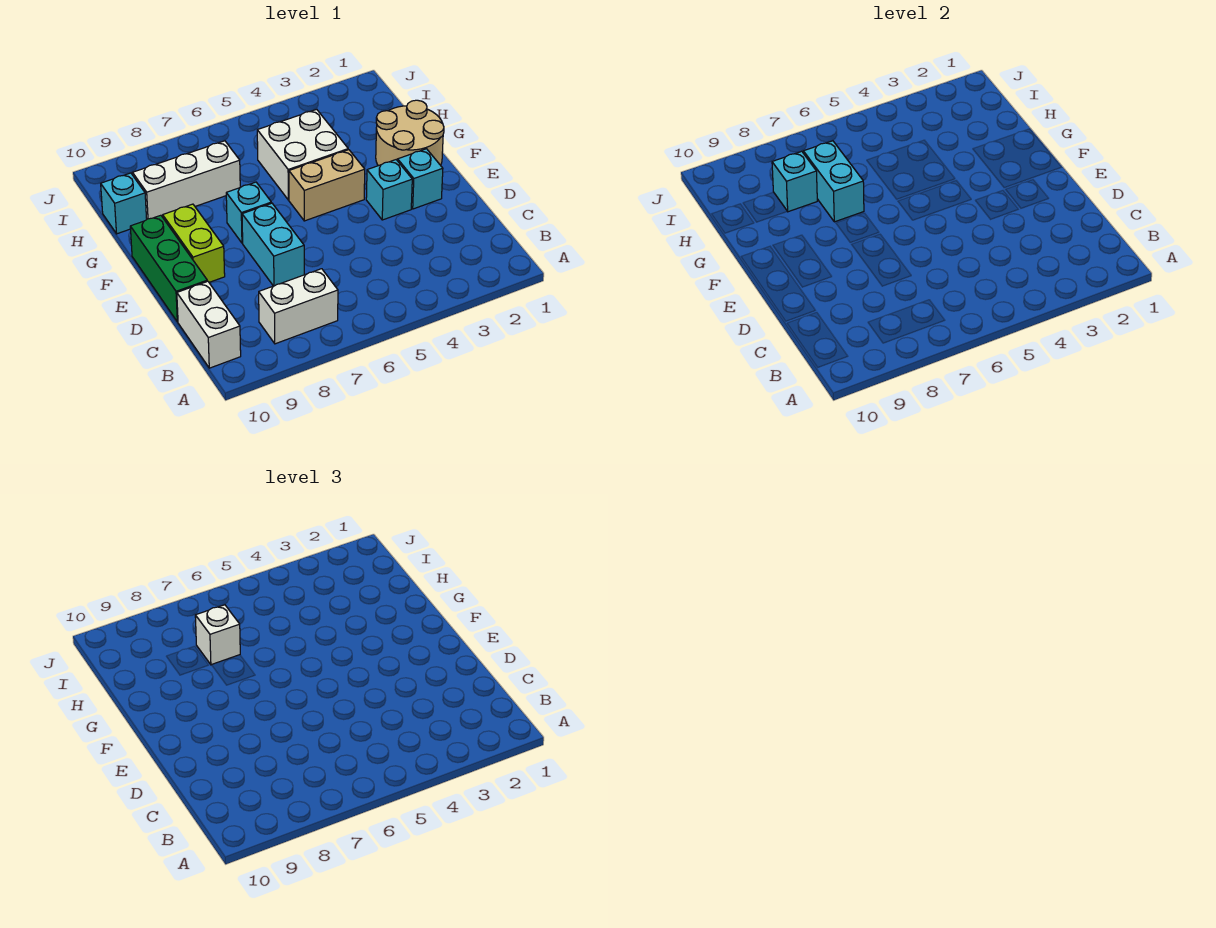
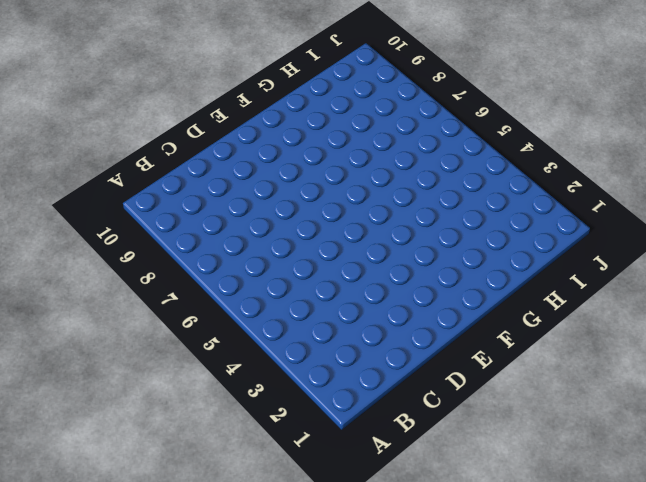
none -> white 1x2 brick [259,269,338,344]
none -> white 1x2 brick [177,281,241,368]
none -> cyan 1x2 brick [242,203,304,286]

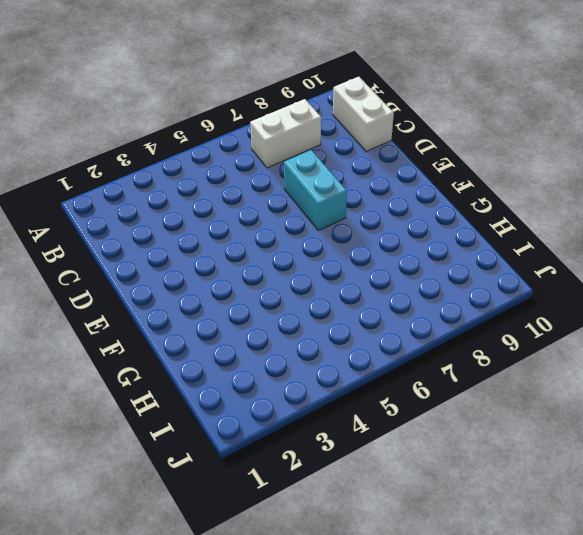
none -> green 1x3 brick [130,215,207,322]
none -> cyan 1x1 brick [398,149,443,209]
none -> cyan 1x1 brick [366,160,412,220]

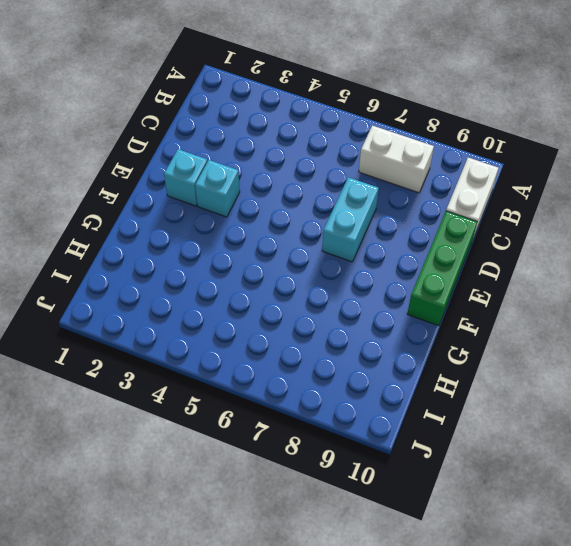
none -> lime 1x2 brick [163,204,225,282]
none -> tan 2x2 round brick [376,100,444,166]
none -> tan 1x2 brick [289,150,365,221]

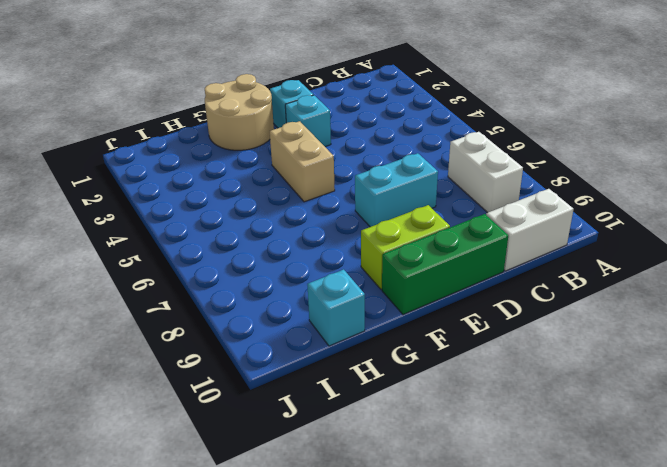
none -> cyan 1x1 brick [226,182,271,243]
none -> white 2x2 brick [257,109,348,200]
none -> white 1x3 brick [133,141,240,219]

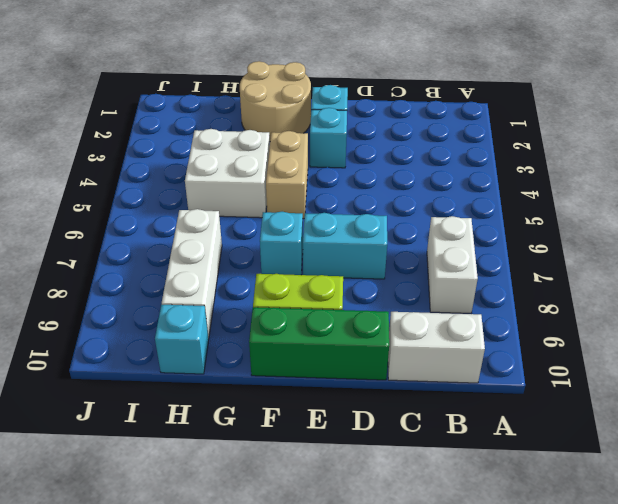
none -> cyan 1x2 brick [803,141,864,222]
none -> cyan 1x1 brick [772,151,817,212]
none -> white 1x1 brick [195,605,240,665]

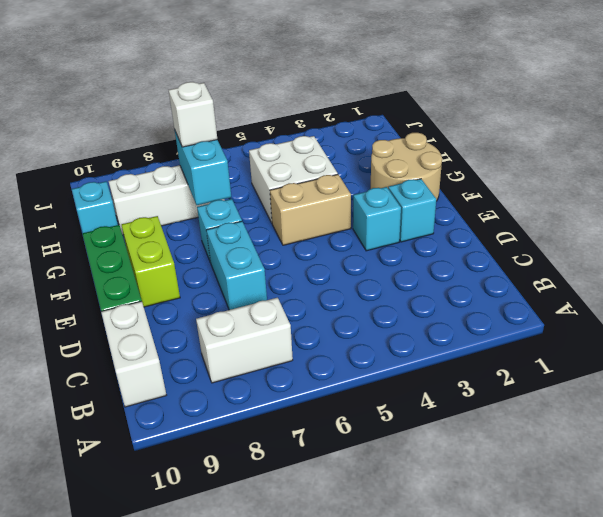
none -> cyan 1x1 brick [772,151,817,212]

